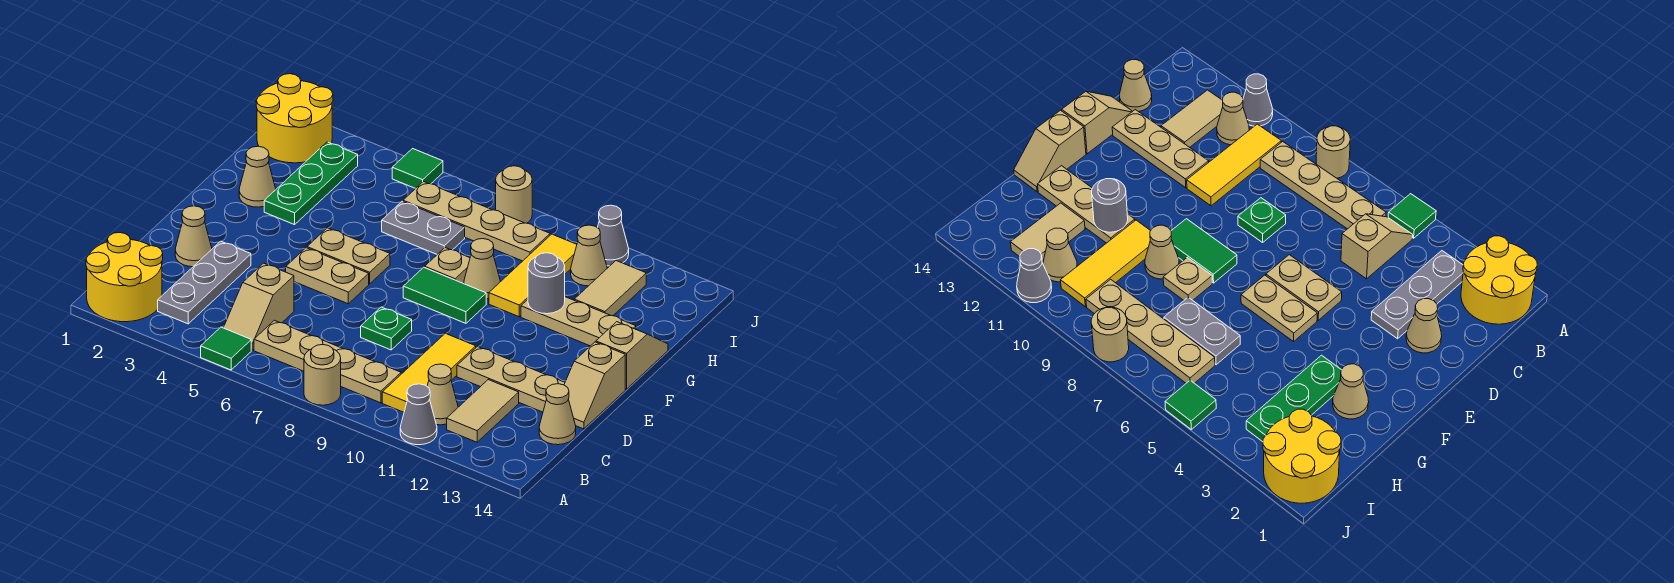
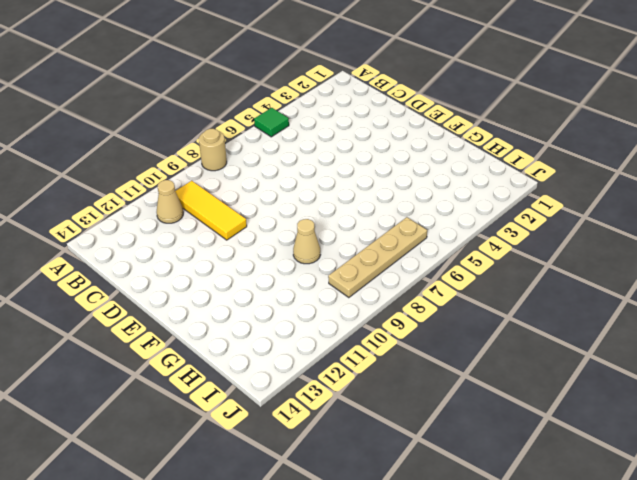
none -> yellow 2x2 round brick [86,233,163,322]
none -> grey 1x1 cone [400,384,437,445]
none -> grey 1x3 plate [158,241,251,324]
none -> tan 1x2 slope [223,263,294,350]

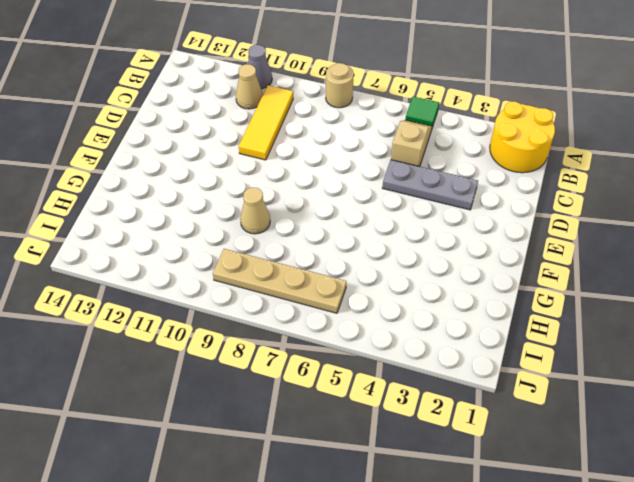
grey 1x3 plate [382,160,478,210] -> grey 1x3 plate turned to [158,241,251,324]
none -> tan 1x4 plate [254,320,401,403]
none -> tan 1x2 tile [447,380,519,442]
none -> tan 1x1 cone [539,384,576,445]
none -> tan 1x1 cone [175,206,212,267]

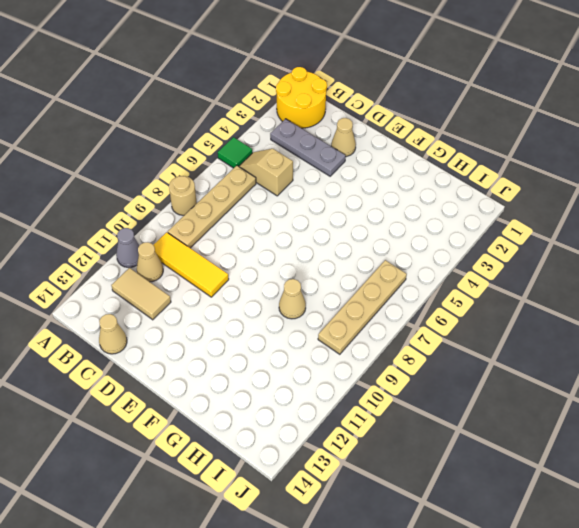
none -> green 1x1 plate [361,307,412,350]
none -> tan 1x3 plate [457,347,565,412]
none -> tan 1x2 slope [564,342,625,429]
none -> tan 1x2 plate [286,248,369,304]

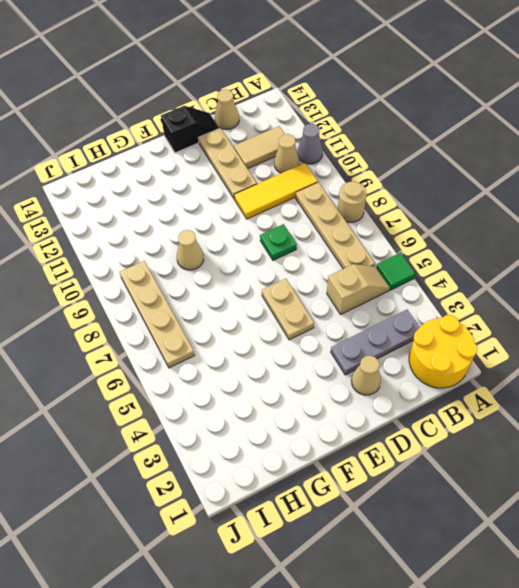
black 1x2 slope [161,106,219,153] -> tan 1x2 slope [564,342,625,429]
none -> tan 1x2 plate [307,228,390,284]
none -> green 1x2 tile [403,267,486,323]
none -> tan 1x2 slope [596,322,668,389]
none -> tan 1x1 cone [239,146,276,207]

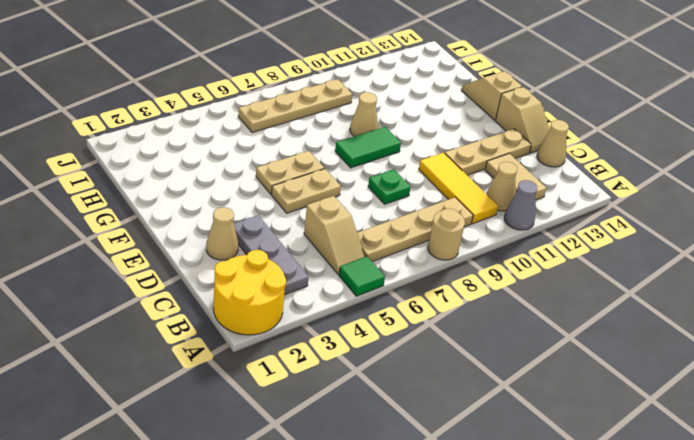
none -> tan 1x1 cone [239,146,276,207]
none -> green 1x3 plate [264,142,358,225]
none -> tan 1x1 plate [425,248,470,283]
none -> yellow 1x3 tile [489,234,577,317]

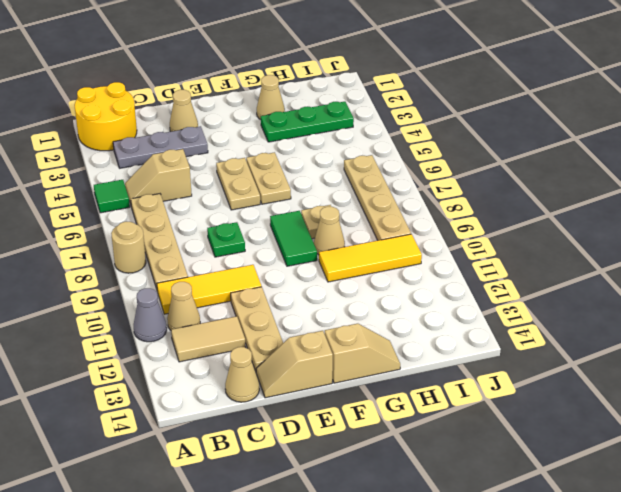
none -> tan 1x3 plate [521,297,636,346]
none -> grey 1x2 plate [382,201,465,254]
none -> tan 1x2 tile [574,261,646,316]
none -> yellow 2x2 round brick [256,74,333,163]

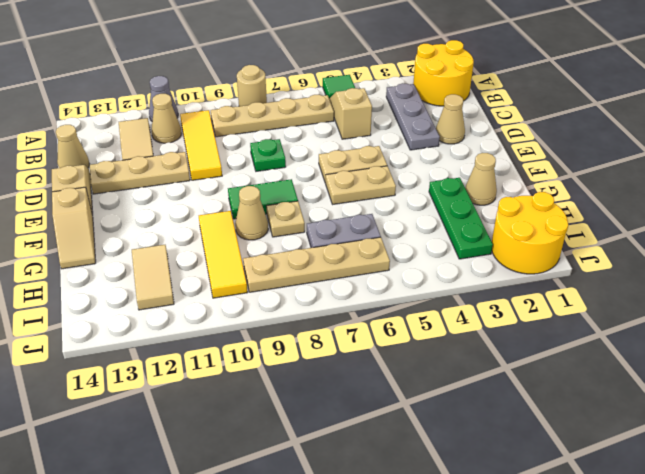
none -> tan 1x3 plate [521,297,636,346]
none -> tan 1x1 cone [571,225,607,286]
none -> green 1x1 tile [392,149,443,189]
none -> tan 1x1 round brick [496,166,532,223]

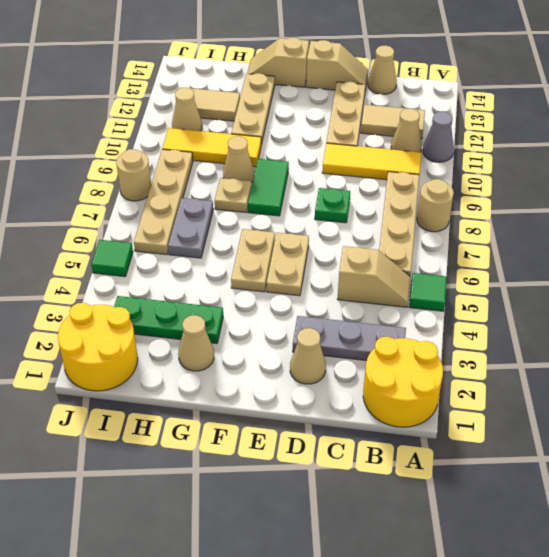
none -> grey 1x1 cone [597,205,629,266]
none -> grey 1x1 round brick [528,253,565,314]

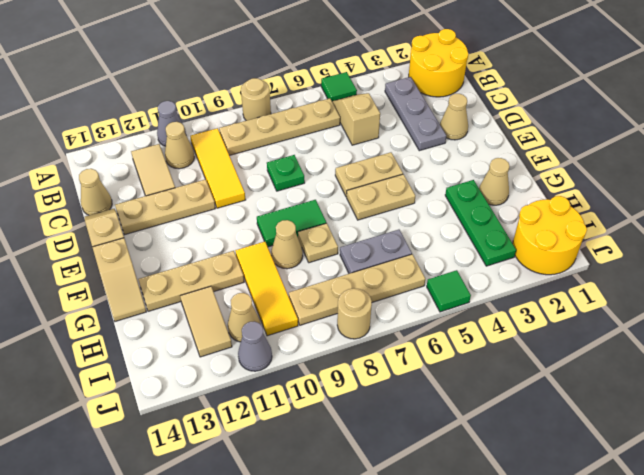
none -> grey 1x1 round brick [528,253,565,314]

